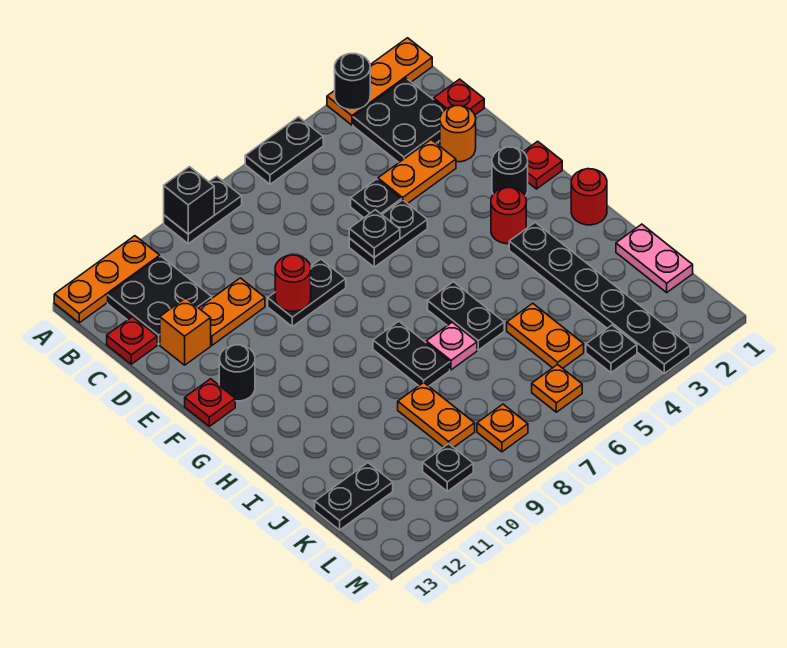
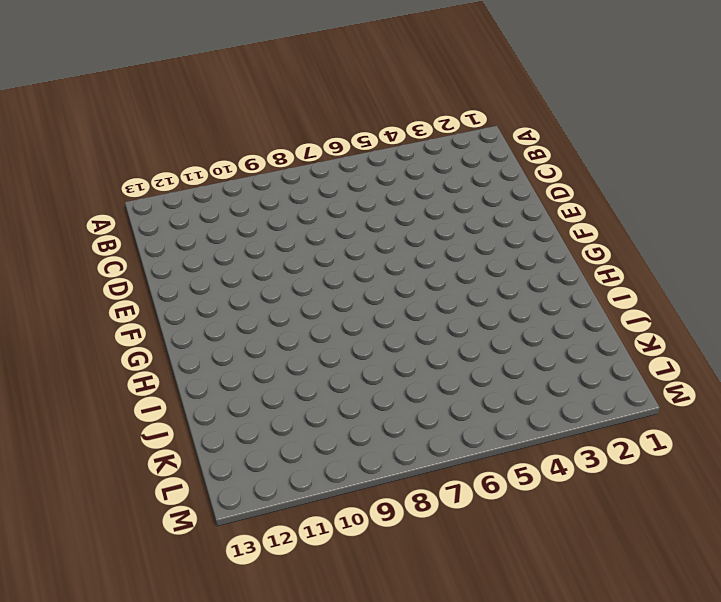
none -> orange 1x3 plate [327,38,432,125]
none -> black 1x2 plate [245,117,323,184]
none -> black 1x2 plate [164,176,242,244]
none -> orange 1x3 plate [54,236,160,323]

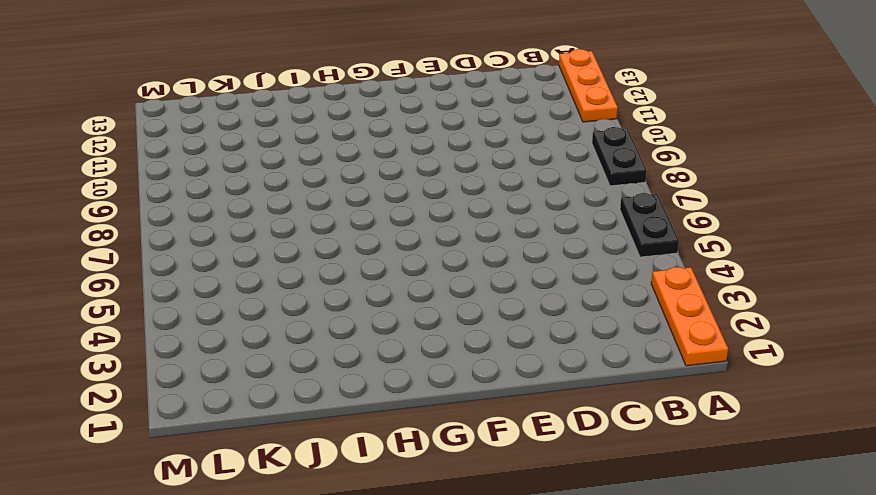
none -> black 2x2 plate [353,78,445,162]
none -> black 2x2 plate [108,257,212,344]
none -> red 1x1 plate [434,79,484,115]
none -> red 1x1 plate [107,317,157,364]

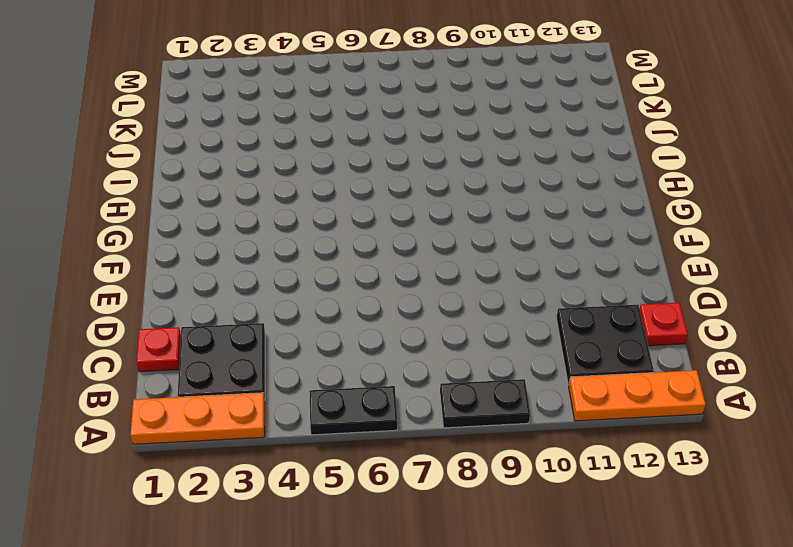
none -> orange 1x1 round brick [440,106,476,162]
none -> orange 1x2 plate [378,140,456,204]
none -> black 1x1 plate [351,179,401,218]
none -> orange 1x2 plate [199,278,265,345]

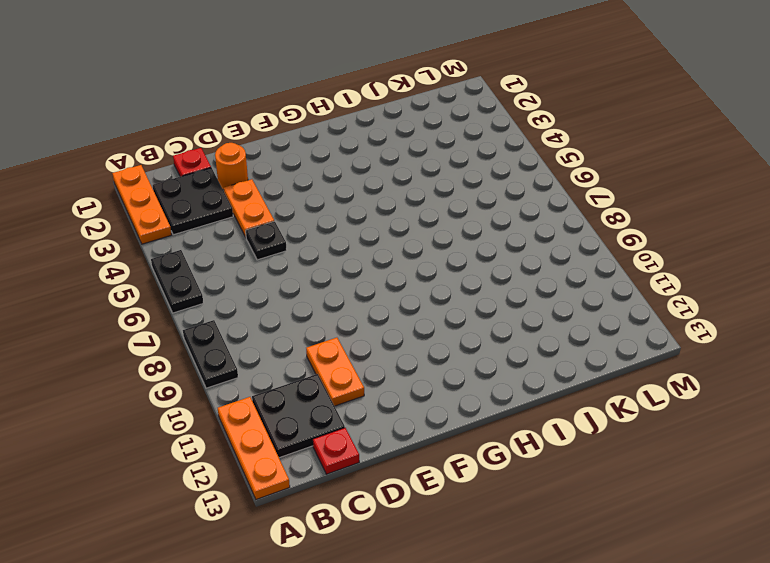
none -> orange 1x1 brick [160,298,211,365]
none -> black 1x2 plate [349,200,427,267]
none -> black 1x2 plate [268,259,346,327]
none -> red 1x1 plate [523,141,562,189]

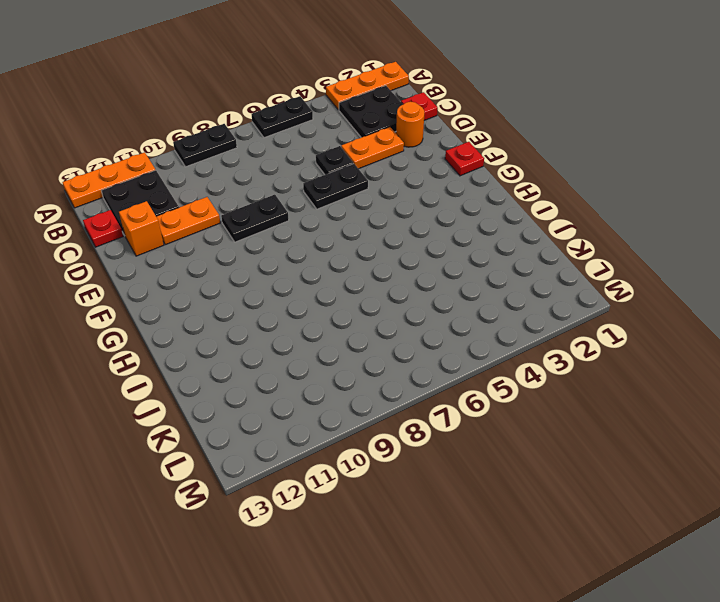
none -> black 1x1 round brick [492,147,528,196]
none -> black 1x1 round brick [219,345,255,401]
none -> red 1x1 plate [185,379,235,426]
none -> red 1x1 round brick [491,188,526,244]

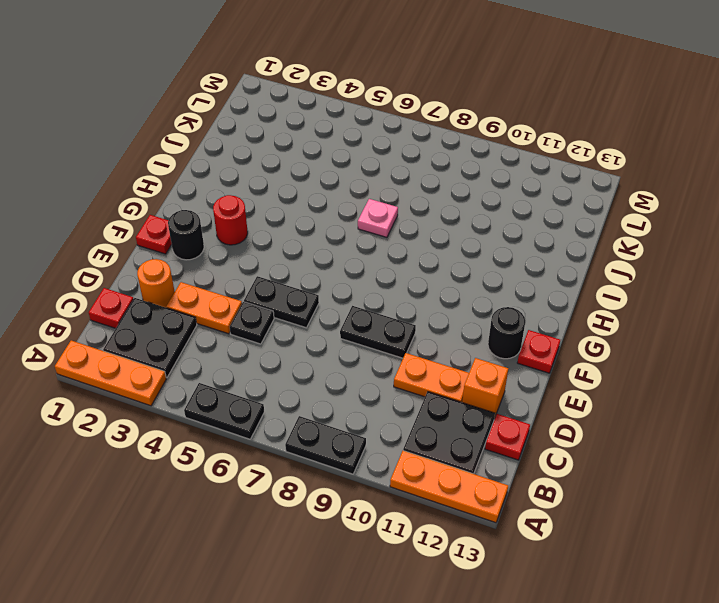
none -> red 1x1 round brick [571,169,607,225]
none -> black 1x6 plate [509,222,690,373]
none -> black 1x2 plate [428,282,504,350]
none -> black 1x2 plate [373,321,450,386]

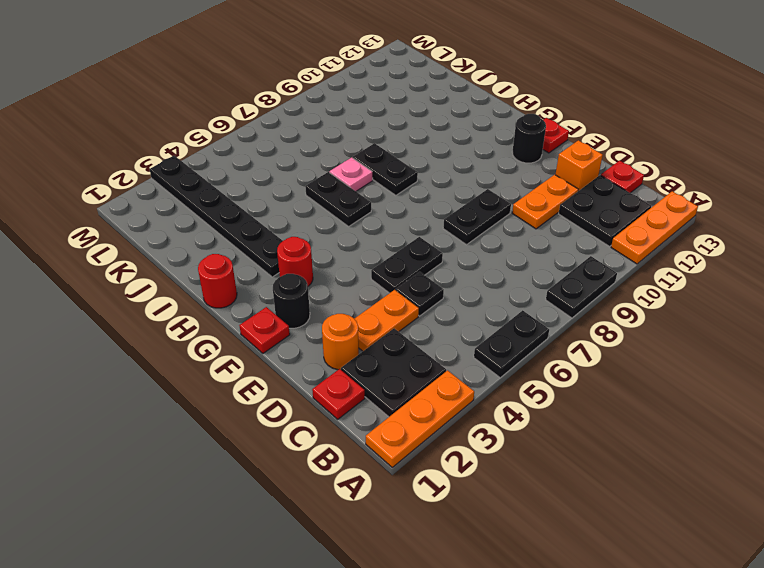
none -> pink 1x2 plate [616,224,693,292]
none -> orange 1x2 plate [507,303,584,368]
none -> orange 1x2 plate [398,383,475,448]
none -> black 1x2 plate [315,463,393,530]

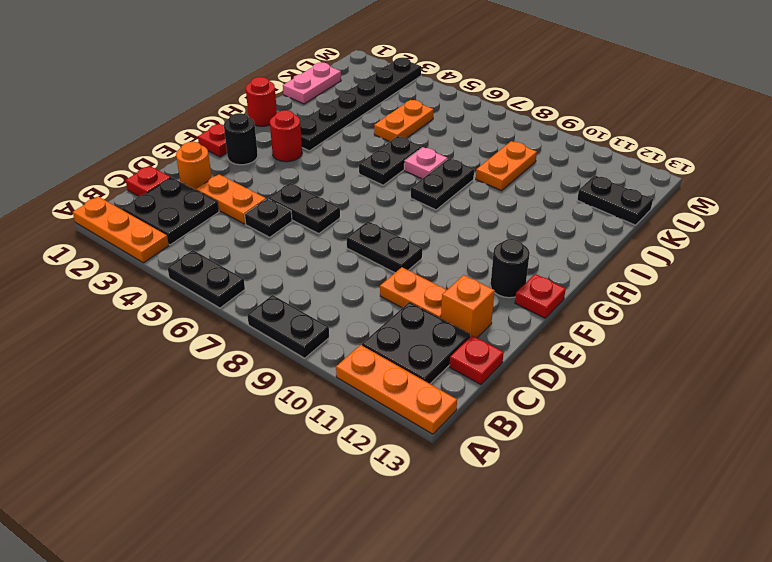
none -> black 1x1 plate [586,325,637,373]
none -> orange 1x1 plate [532,365,582,412]
none -> orange 1x1 plate [477,404,528,452]
none -> black 1x1 plate [423,444,473,491]

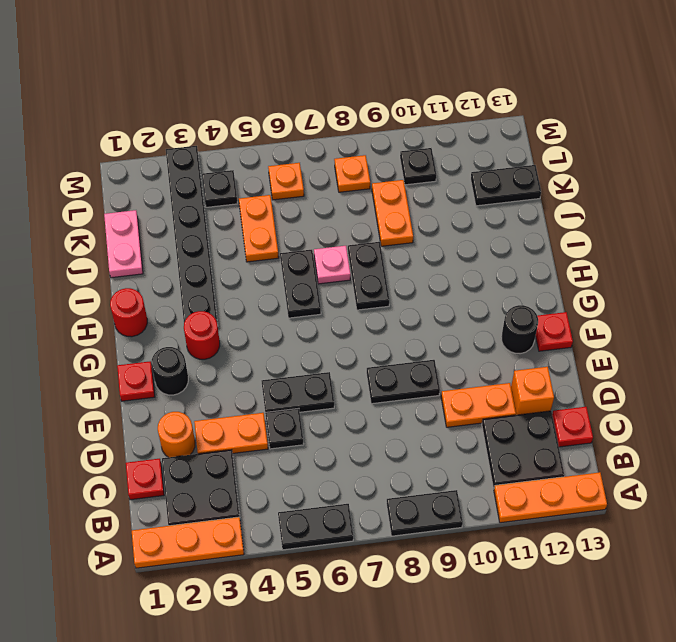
none -> black 1x1 round brick [335,54,370,110]
none -> black 1x1 brick [164,167,214,234]
none -> black 1x1 plate [349,210,400,257]
none -> red 1x1 round brick [275,255,311,311]

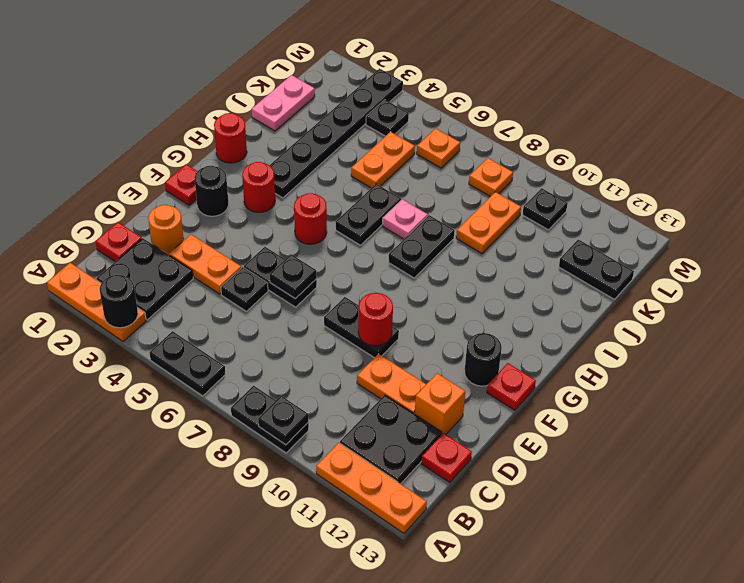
black 1x1 plate [258,396,309,445] -> black 1x1 brick [164,167,214,234]
red 1x1 round brick [294,193,327,244] -> none

